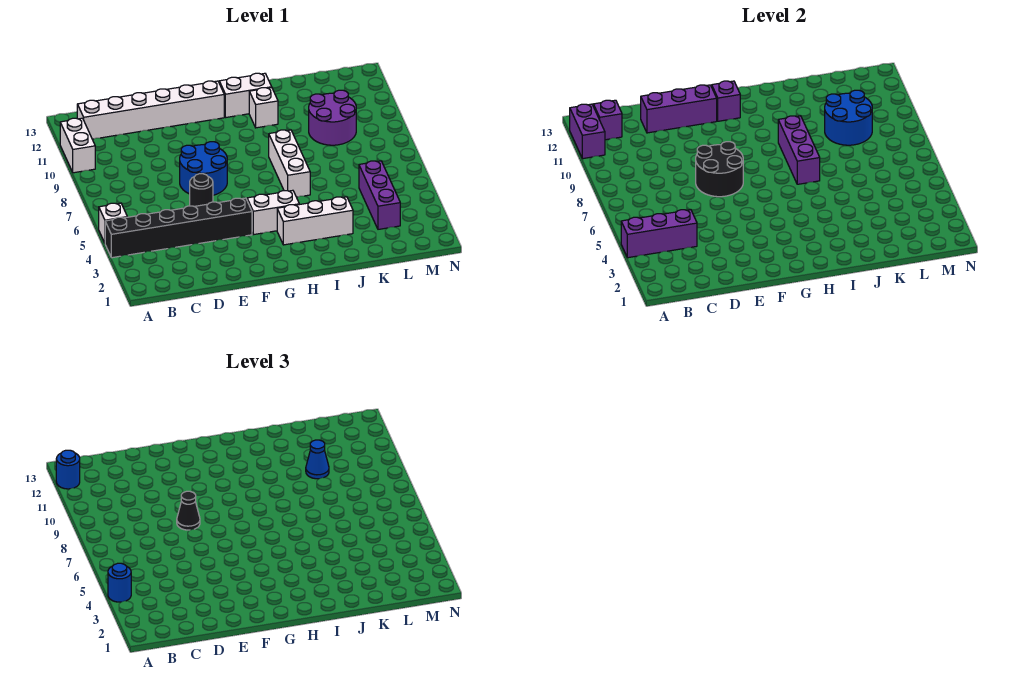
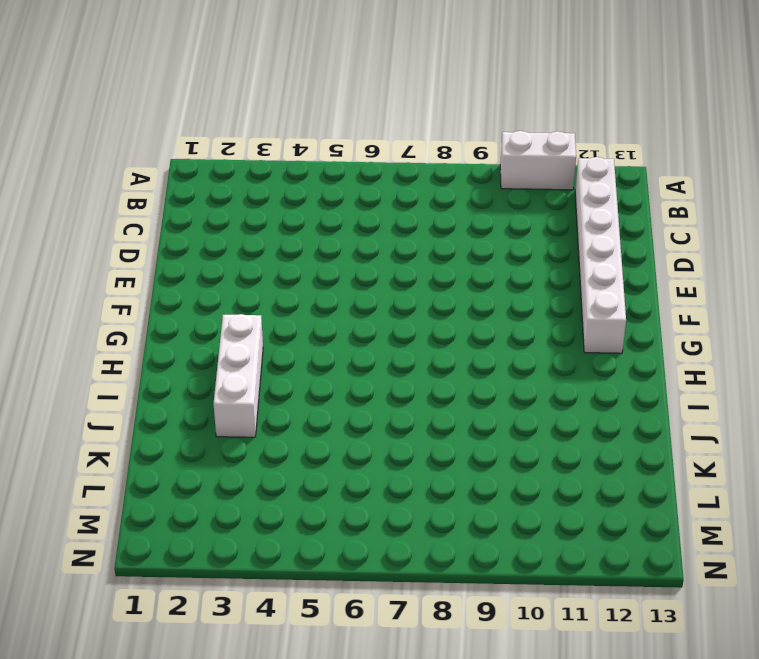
none -> black 1x6 brick [105,198,252,258]
none -> white 1x1 brick [99,203,127,243]
none -> black 1x1 round brick [190,174,213,206]

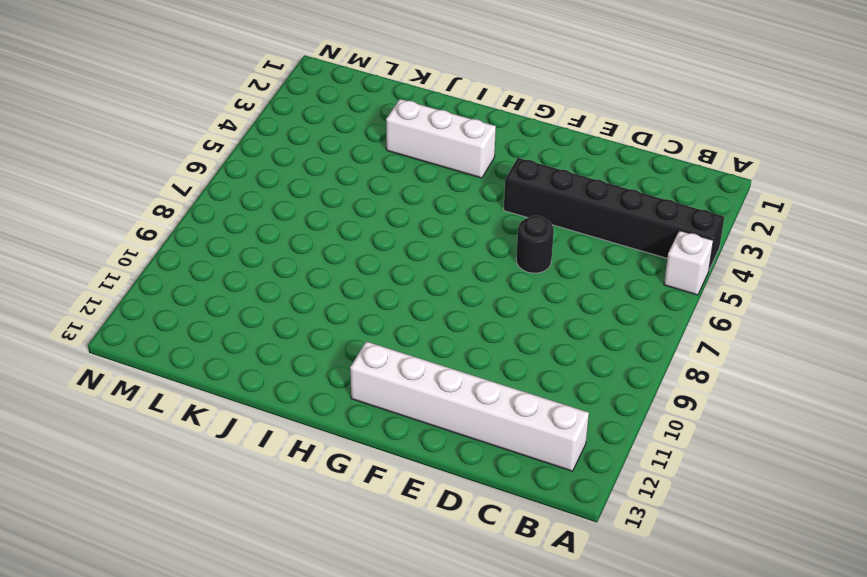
none -> white 1x2 brick [60,118,95,173]
none -> blue 2x2 round brick [180,142,227,195]
none -> white 1x2 brick [247,190,299,235]

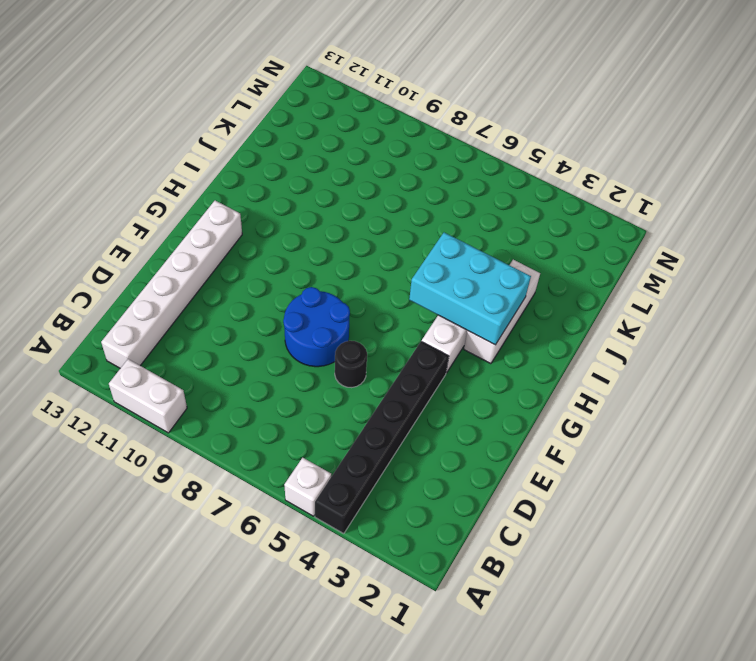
cyan 2x3 brick [409,233,531,345] -> none
none -> white 1x2 brick [219,73,272,117]
none -> white 1x3 brick [269,130,310,197]
none -> white 1x1 brick [249,88,278,128]

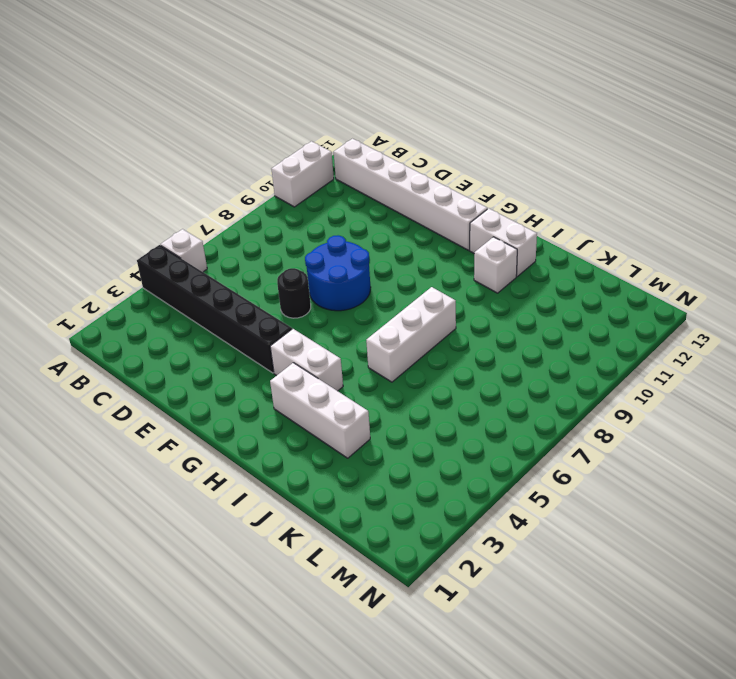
none -> purple 2x2 round brick [309,90,356,145]
none -> purple 1x3 brick [359,161,400,229]
none -> purple 1x3 brick [621,210,697,258]

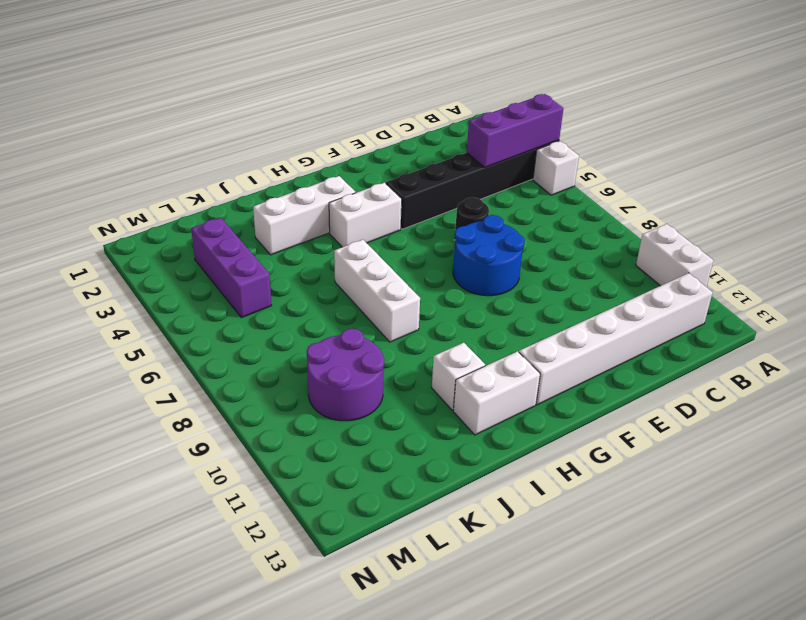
none -> purple 1x2 brick [570,104,605,159]
none -> purple 1x1 brick [593,100,622,140]
none -> purple 1x3 brick [641,85,717,133]

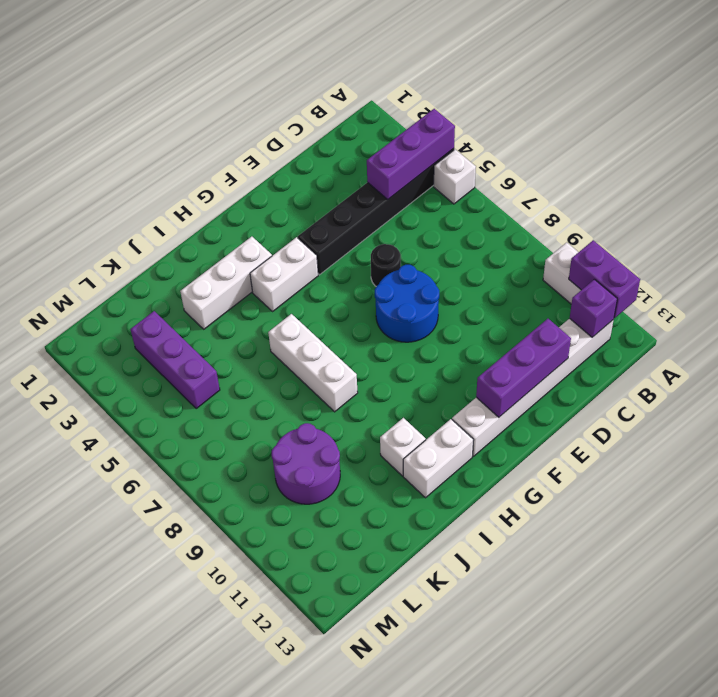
none -> black 2x2 round brick [696,142,743,197]
none -> purple 1x1 brick [712,81,740,121]
none -> purple 1x3 brick [778,116,820,184]

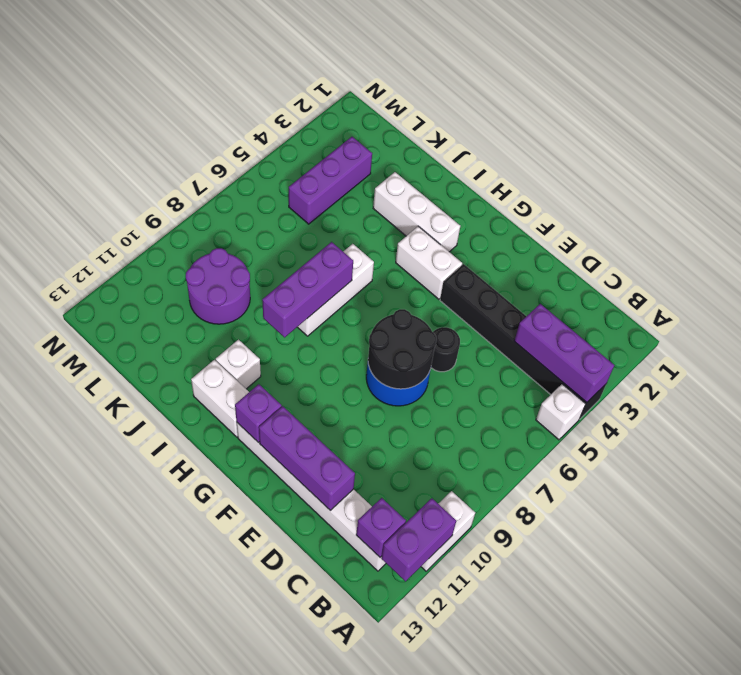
none -> blue 2x2 round brick [825,90,872,145]
none -> blue 1x1 round brick [108,563,131,602]
none -> blue 1x1 round brick [56,450,80,489]

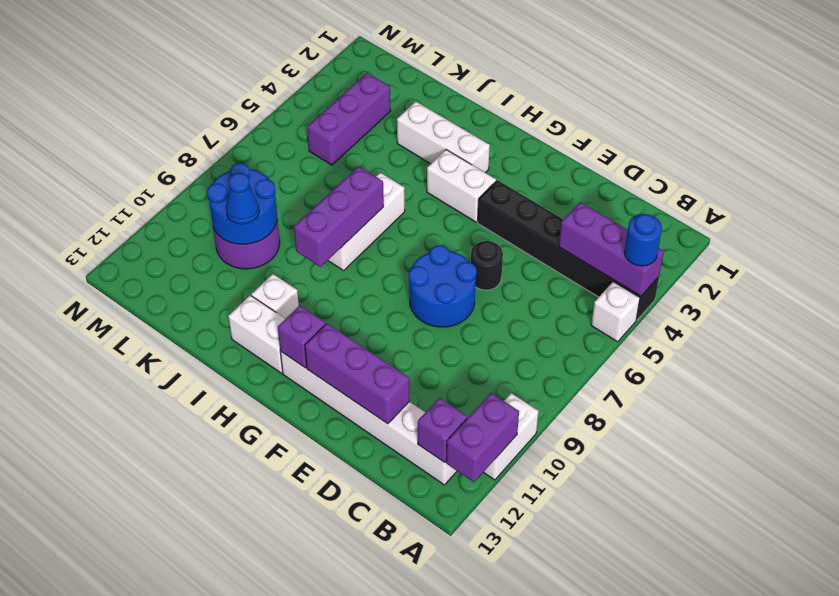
none -> black 2x2 round brick [696,142,743,197]
none -> blue 1x1 round brick [56,450,80,489]
none -> black 1x1 cone [177,491,200,530]

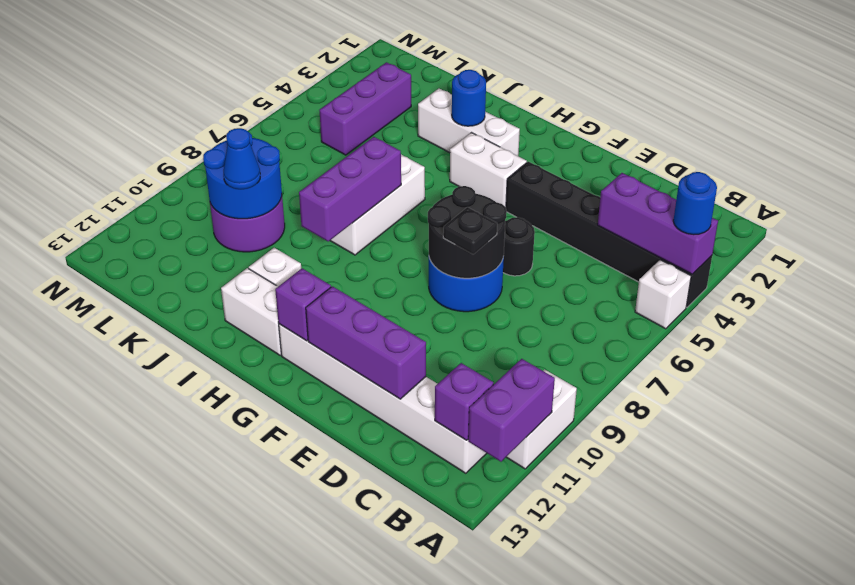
black 1x1 plate [443,207,497,254] -> black 1x1 cone [177,491,200,530]
blue 1x1 round brick [452,70,486,126] -> blue 1x1 round brick moved to [56,450,80,489]

